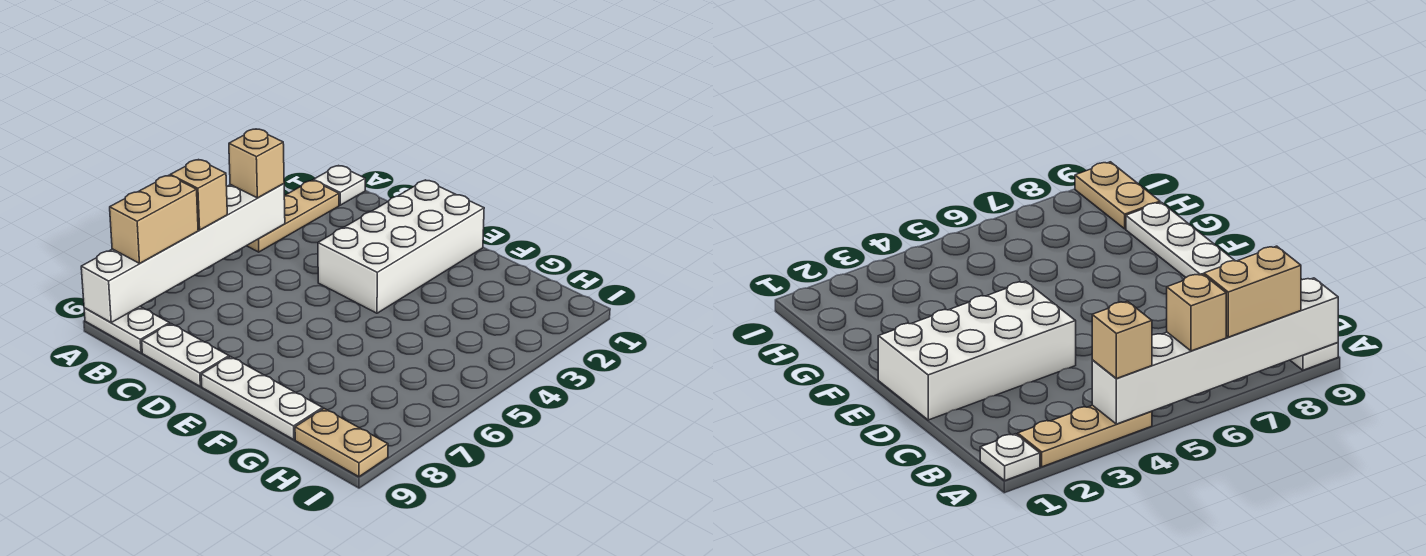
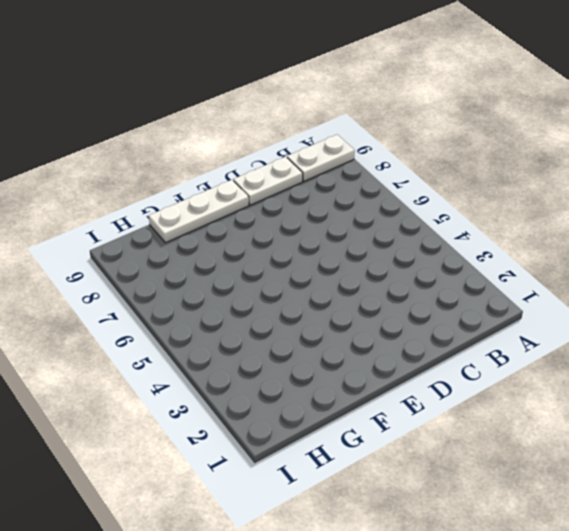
none -> white 1x1 plate [313,166,365,205]
none -> tan 1x3 plate [247,180,339,252]

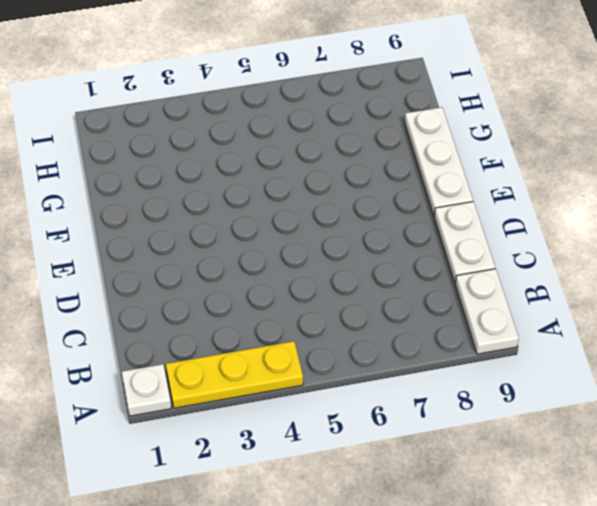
yellow 1x3 plate [166,341,303,408] -> tan 1x3 plate [247,180,339,252]
none -> white 2x4 brick [318,180,484,313]
none -> tan 1x2 plate [295,409,388,477]

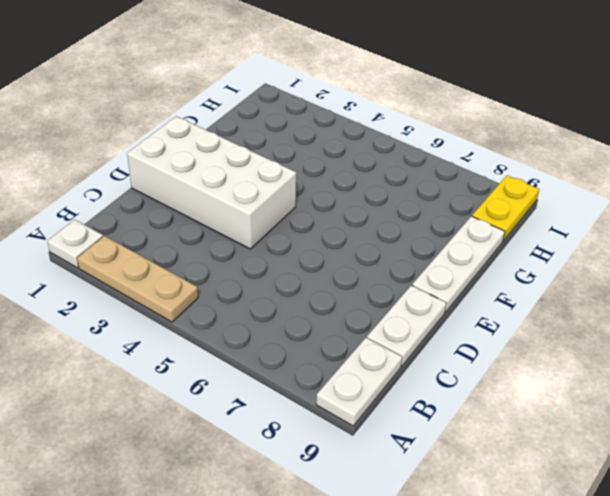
yellow 1x2 plate [472,175,539,241] -> tan 1x2 plate [295,409,388,477]
none -> white 1x6 brick [81,184,285,322]
none -> tan 1x1 brick [229,129,284,198]

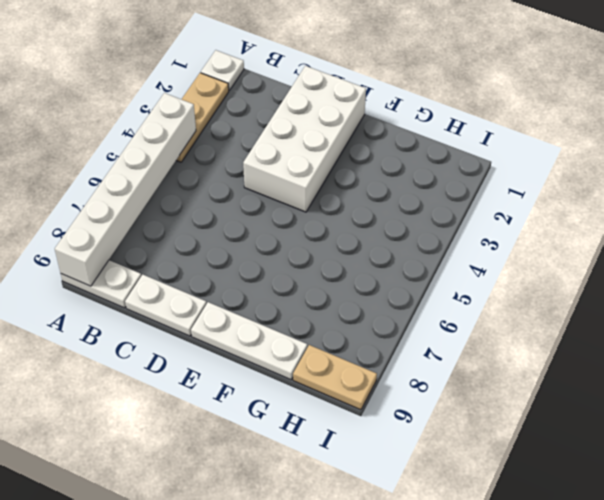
none -> tan 1x1 brick [229,129,284,198]
none -> tan 1x1 brick [170,160,227,230]

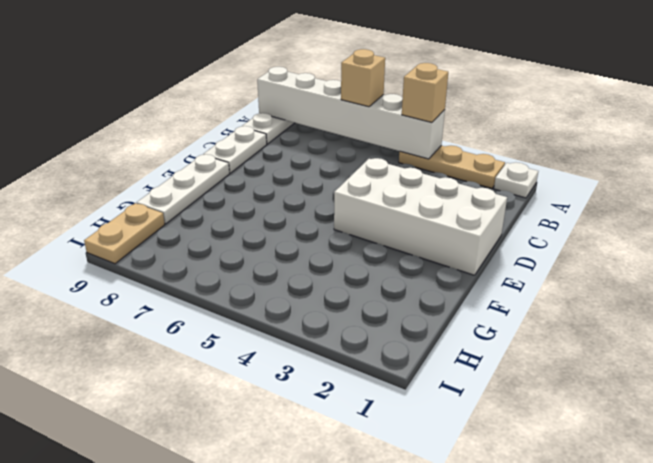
none -> tan 1x2 brick [110,175,198,263]

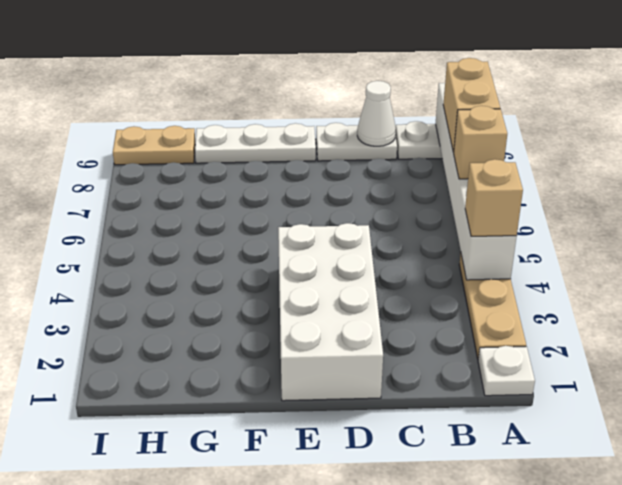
white 1x1 cone [357,81,396,146] -> none

